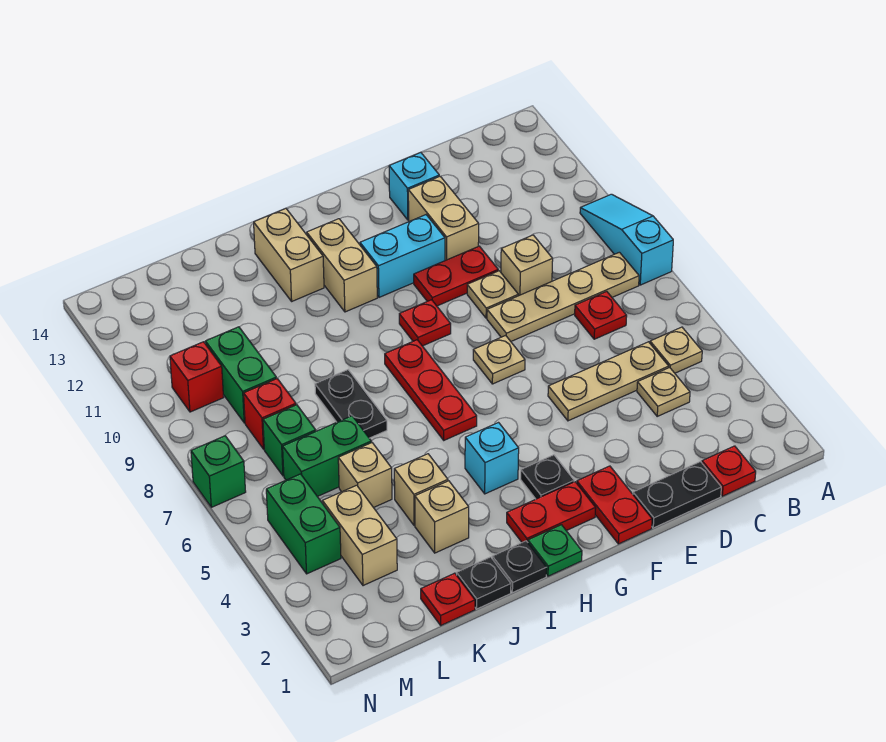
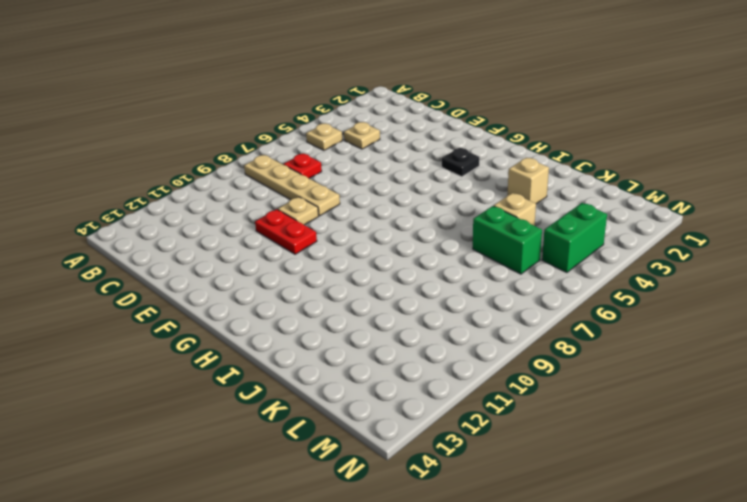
none -> cyan 1x3 slope [580,194,673,285]
none -> red 1x1 plate [702,446,756,496]
none -> tan 1x3 plate [548,342,669,421]
none -> black 1x2 plate [633,462,721,528]

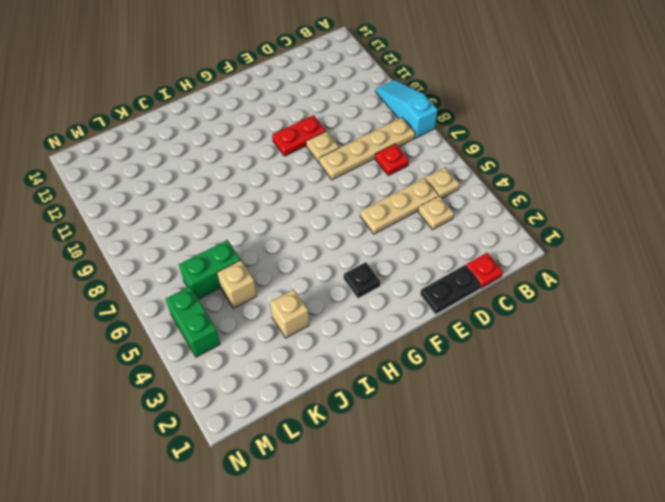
none -> tan 1x1 brick [501,235,553,296]
none -> tan 1x2 brick [408,176,479,261]
none -> cyan 1x1 brick [389,152,439,220]
none -> red 1x2 plate [577,466,652,544]

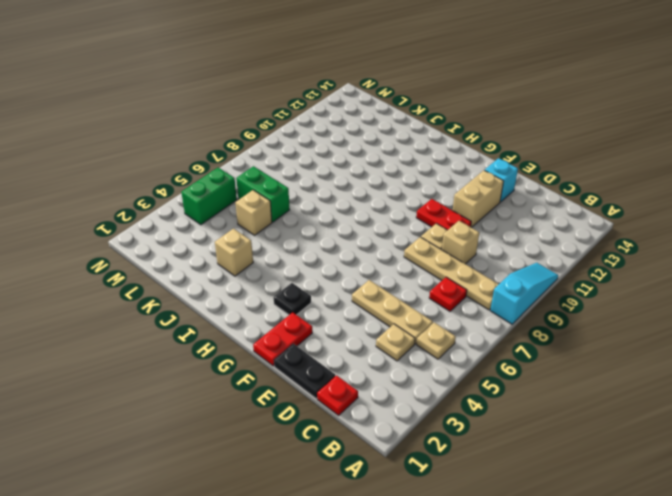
none -> tan 1x1 plate [473,335,525,384]
none -> cyan 1x2 brick [360,215,445,297]
none -> red 1x2 plate [507,482,596,542]
none -> red 1x1 plate [399,300,451,346]

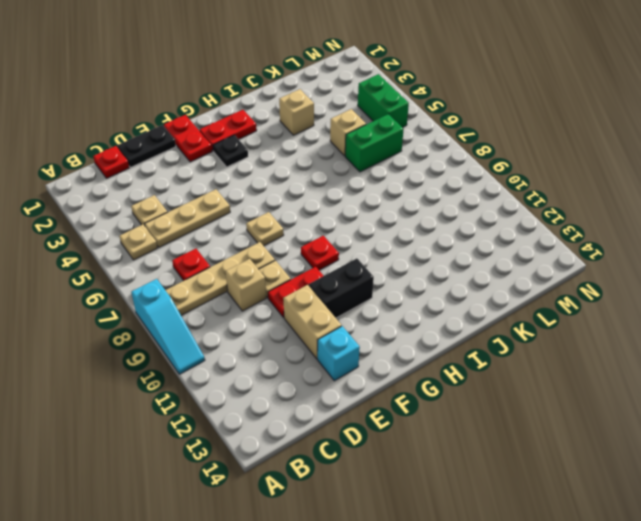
black 1x2 brick [309,258,374,318] -> cyan 1x2 brick [360,215,445,297]
none -> green 1x1 plate [528,525,582,576]
none -> cyan 1x1 brick [465,423,519,494]
none -> red 1x3 plate [385,340,477,440]
none -> tan 1x2 brick [307,219,377,312]

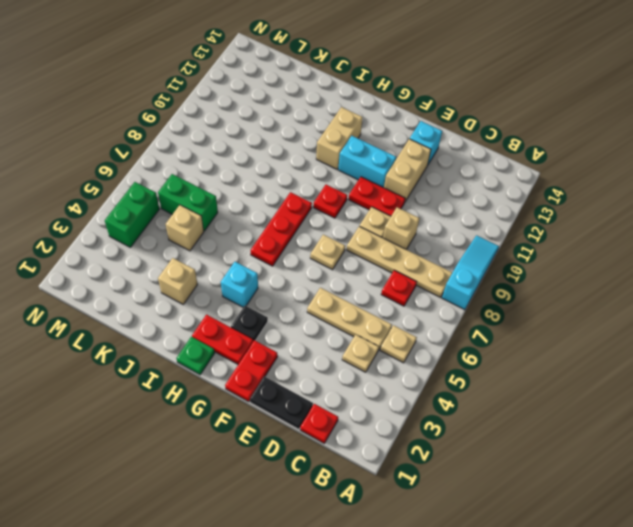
none -> black 1x1 plate [492,541,547,593]
none -> tan 1x2 brick [254,208,324,301]
none -> black 1x1 plate [457,557,511,609]
none -> tan 1x1 brick [394,454,448,526]

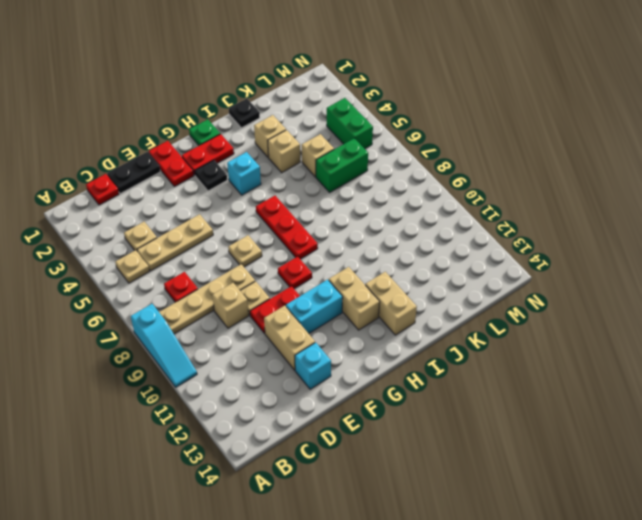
none -> black 1x1 plate [492,541,547,593]
none -> black 1x2 plate [315,370,387,438]
none -> red 1x1 plate [421,573,475,625]
none -> tan 1x2 brick [323,485,397,586]

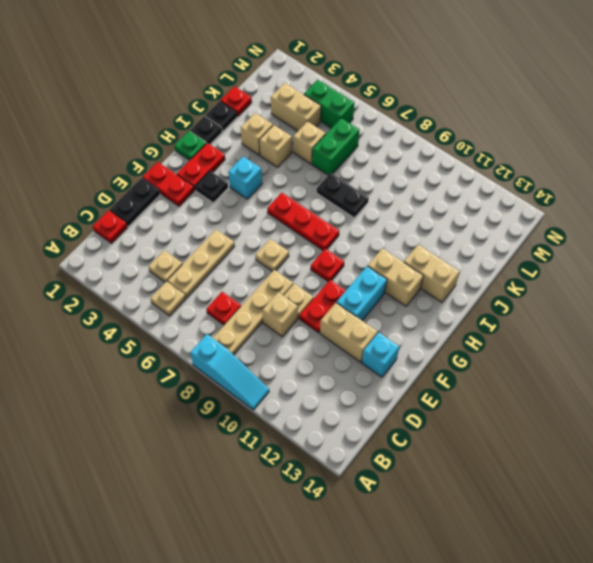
none -> green 1x1 brick [263,405,316,476]
none -> red 1x1 brick [244,379,296,449]
none -> green 1x2 brick [205,327,276,423]
none -> red 1x1 brick [170,342,224,412]

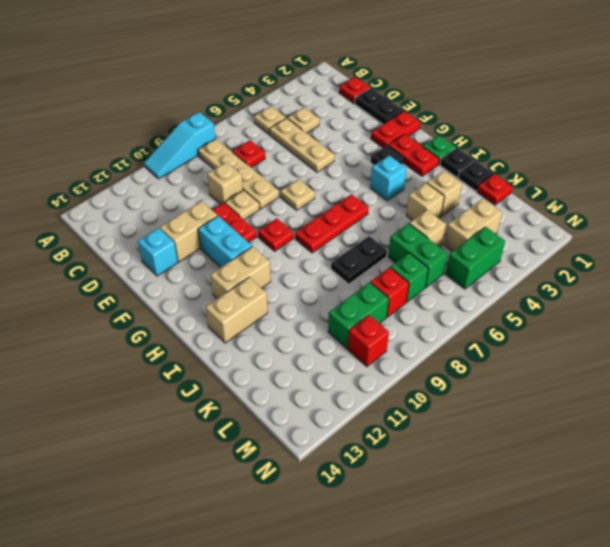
none -> green 1x1 brick [191,436,246,507]

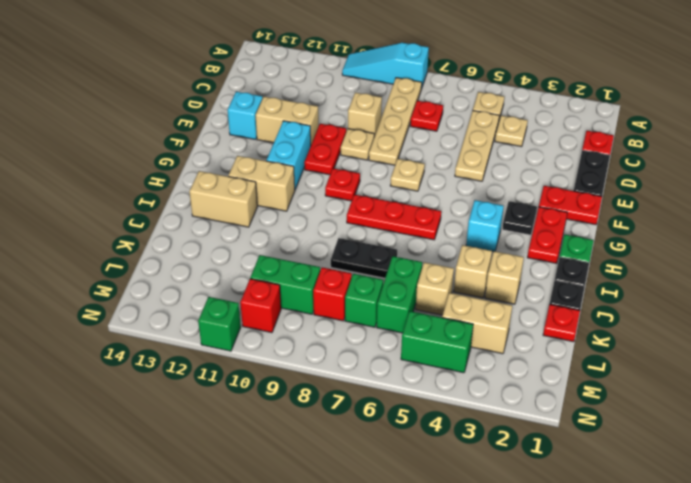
green 1x1 brick [198,297,241,351] -> green 1x1 brick moved to [191,436,246,507]

